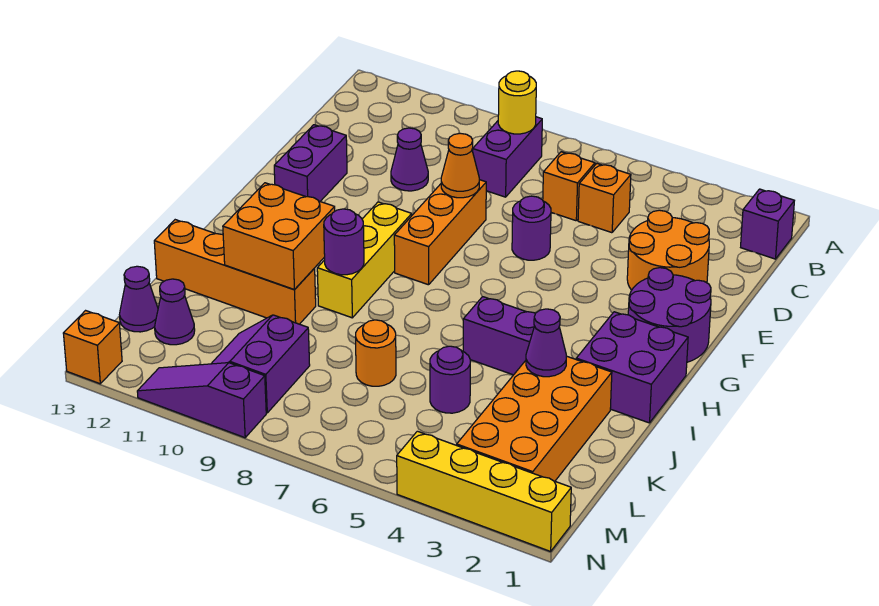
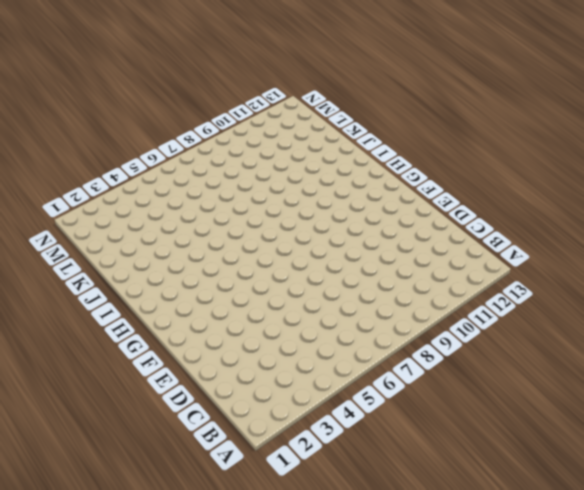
none -> purple 1x1 brick [741,189,794,259]
none -> purple 1x2 brick [473,117,542,197]
none -> orange 1x1 brick [578,164,631,233]

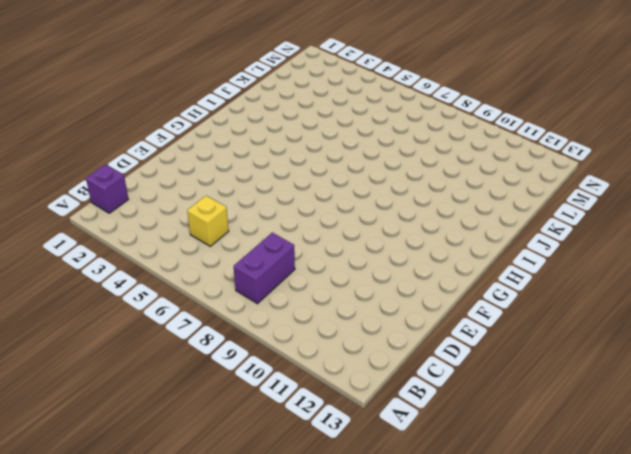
yellow 1x1 brick [187,196,229,246] -> orange 1x1 brick [578,164,631,233]
none -> orange 1x1 brick [543,152,595,221]
none -> orange 2x2 round brick [627,210,709,290]
none -> purple 1x1 cone [391,128,428,191]

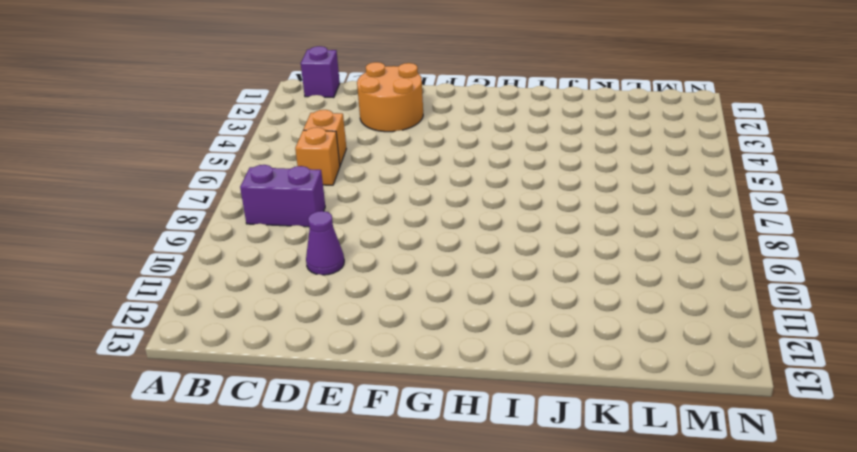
none -> purple 1x1 round brick [512,196,551,260]
none -> orange 1x3 brick [394,180,486,285]
none -> purple 1x2 brick [274,125,347,201]

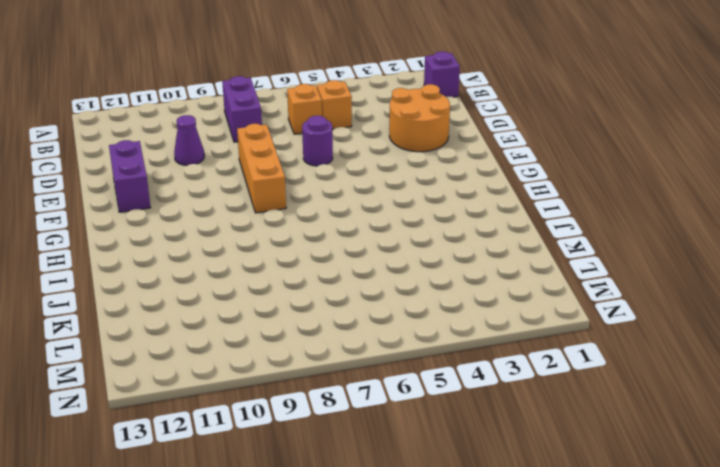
none -> purple 2x2 round brick [628,268,711,362]
none -> yellow 1x3 brick [317,202,412,318]
none -> purple 2x2 brick [576,312,688,423]

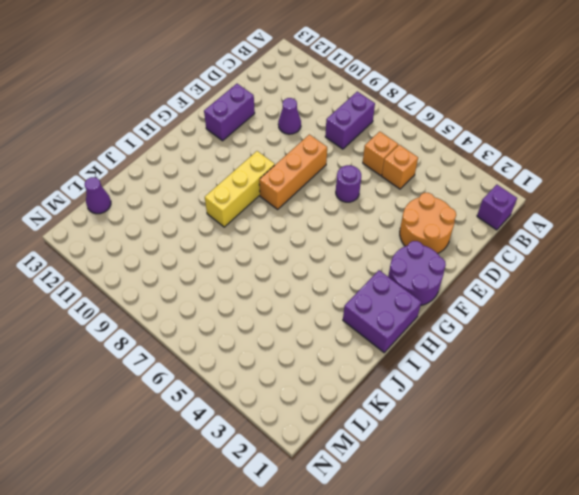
none -> purple 1x2 brick [463,297,535,375]
none -> orange 2x4 brick [457,356,612,481]
none -> orange 1x4 brick [154,220,316,324]

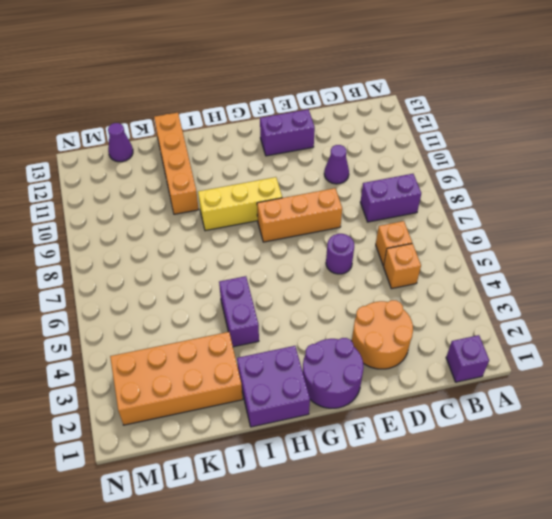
none -> purple 1x1 round brick [430,346,470,413]
none -> orange 1x1 round brick [355,320,396,386]
none -> purple 2x2 slope [211,315,310,413]

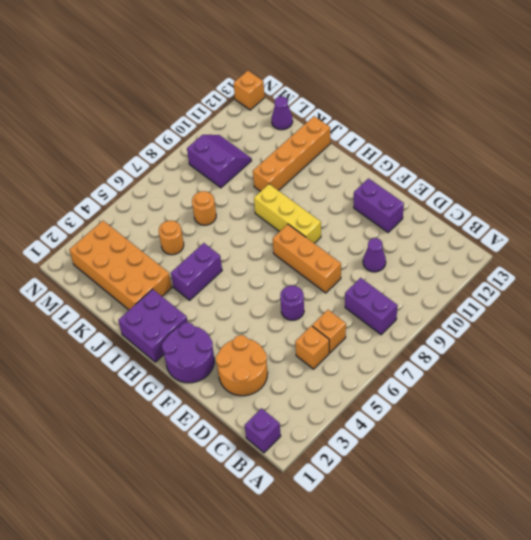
orange 1x1 round brick [159,221,184,255] -> purple 1x1 round brick [430,346,470,413]
none -> purple 1x1 cone [155,279,195,345]
none -> yellow 1x4 brick [397,431,571,551]
none -> purple 1x3 slope [137,363,266,438]

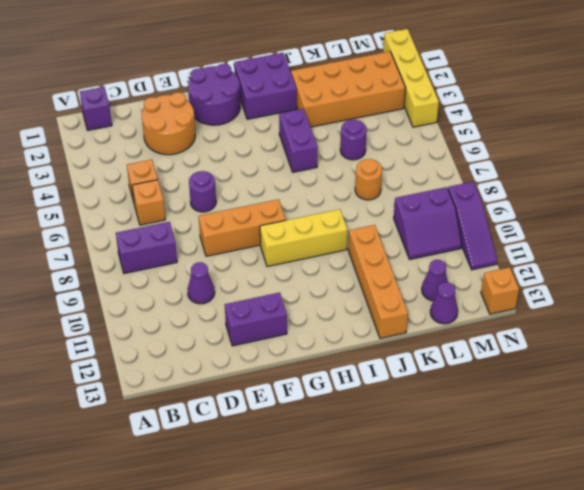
none -> yellow 1x1 round brick [498,71,536,134]
none -> orange 1x1 cone [441,133,479,198]
none -> purple 1x1 round brick [324,209,364,275]

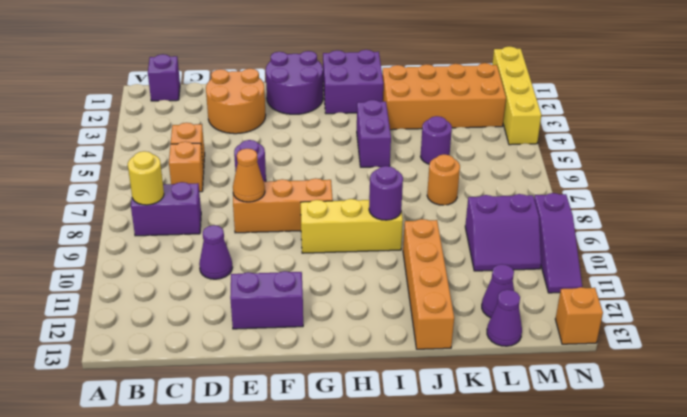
none -> orange 2x2 brick [223,183,335,290]
none -> purple 1x1 cone [526,309,566,377]

